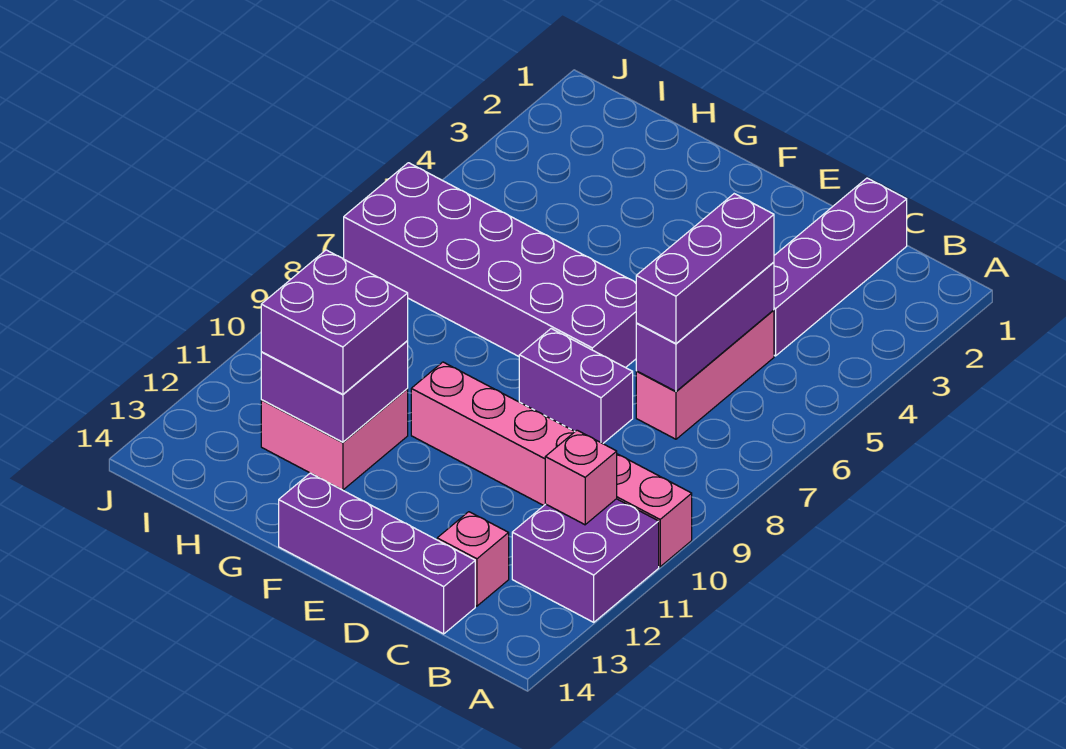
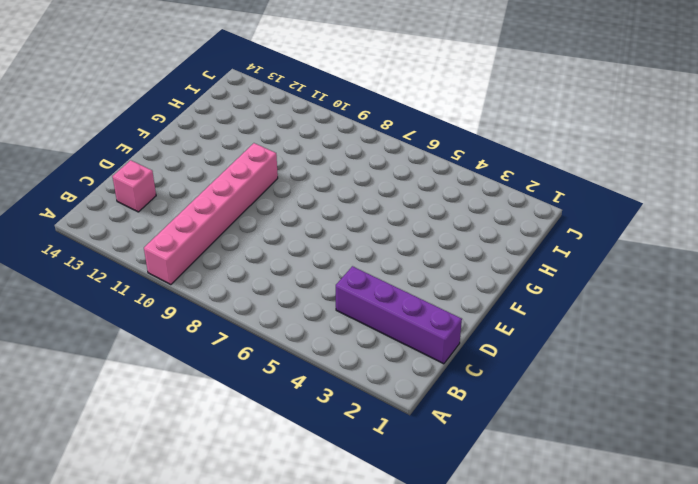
none -> purple 2x2 brick [512,499,659,622]
none -> pink 1x3 brick [636,310,774,439]
none -> purple 1x4 brick [279,473,475,634]

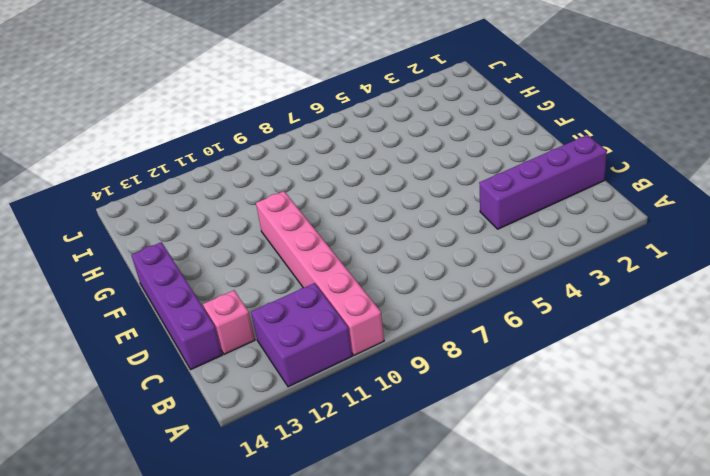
none -> pink 1x3 brick [636,310,774,439]
none -> purple 1x2 brick [519,329,633,444]
none -> purple 2x6 brick [344,163,636,368]

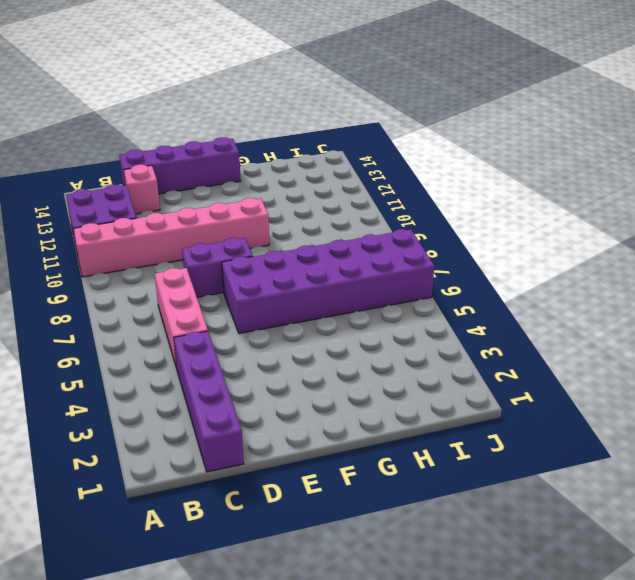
none -> pink 2x2 brick [261,389,408,490]
none -> pink 1x1 brick [545,430,617,525]
none -> purple 1x3 brick [636,262,774,391]

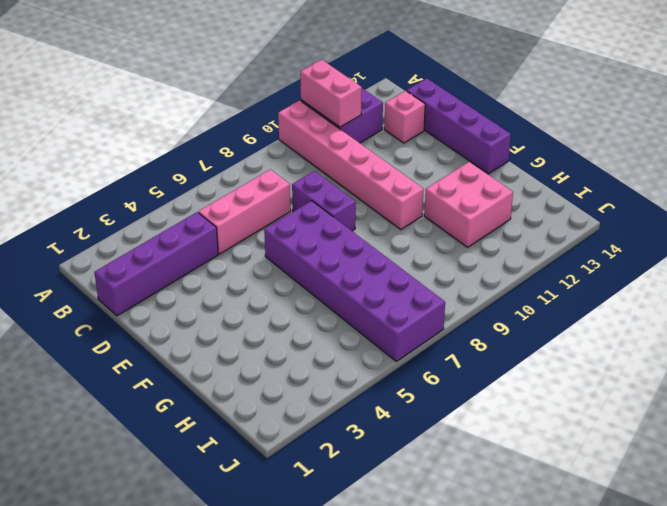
pink 1x2 brick [300,60,362,127] -> pink 1x1 brick [545,430,617,525]
none -> purple 1x3 brick [636,262,774,391]
none -> purple 2x2 brick [261,341,408,442]
none -> purple 1x3 brick [636,194,774,344]

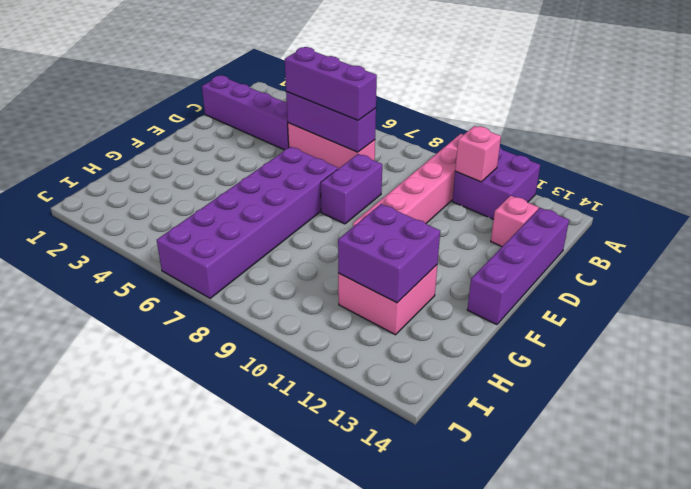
none -> purple 2x2 brick [261,250,408,394]

